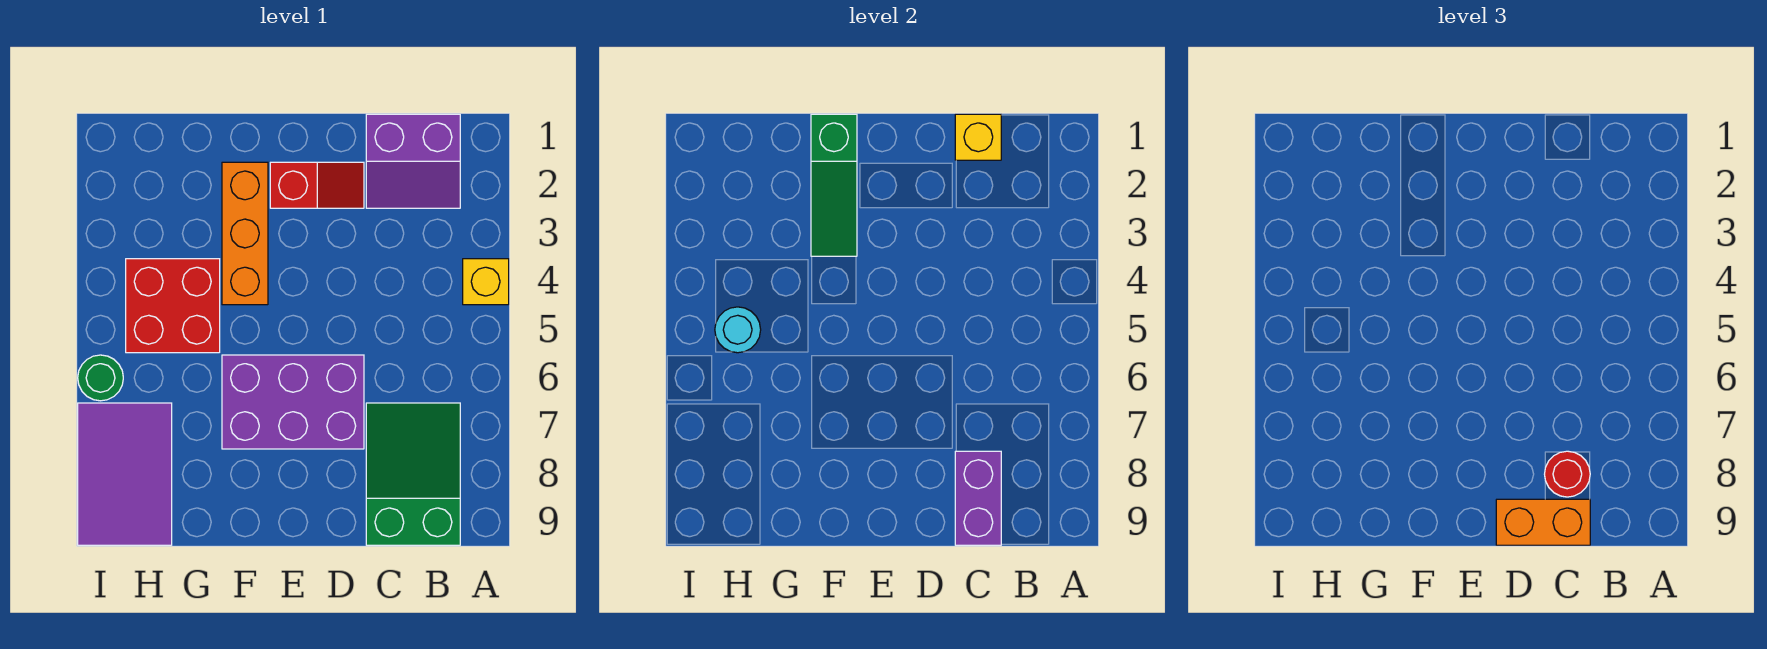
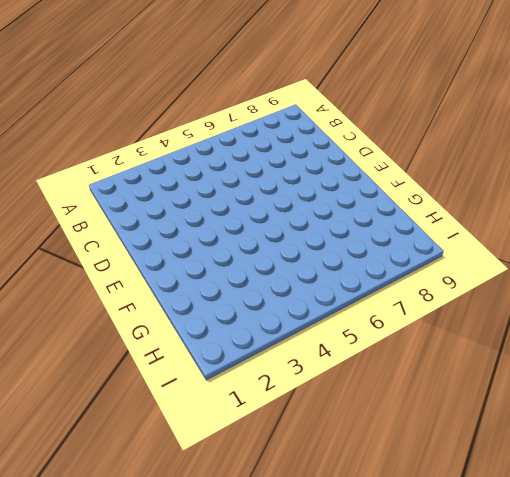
none -> yellow 1x1 brick [463,259,509,305]
none -> purple 2x2 slope [366,114,460,208]
none -> green 2x3 slope [366,403,460,545]

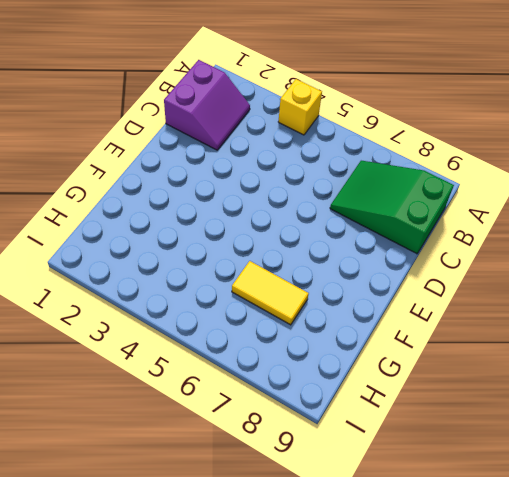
yellow 1x2 tile [232,261,309,325] -> none
none -> red 1x2 slope [270,162,364,208]
none -> purple 2x3 brick [222,355,364,449]
none -> orange 1x3 brick [222,162,268,305]

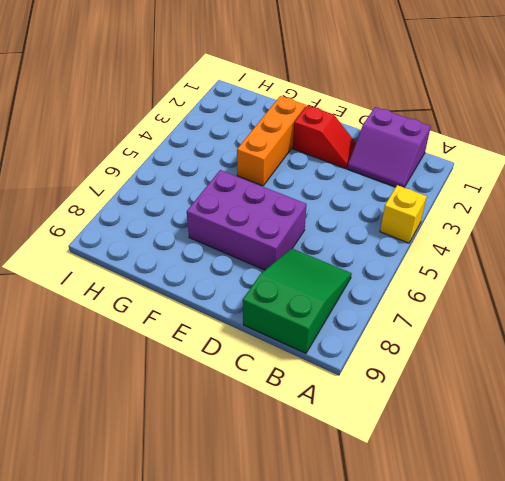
none -> red 2x2 brick [126,259,220,353]
none -> purple 2x3 tile [78,403,172,545]
none -> green 1x1 round brick [78,355,123,401]

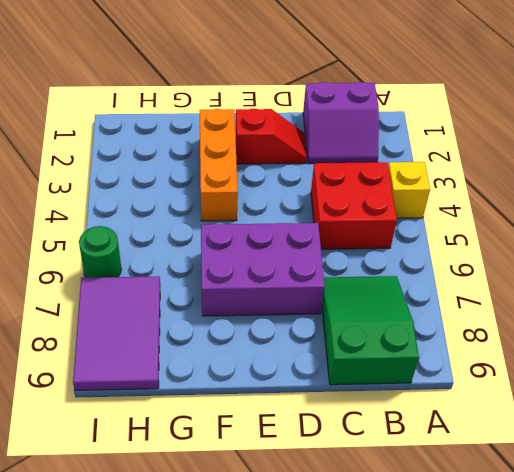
red 2x2 brick [311,162,397,249] -> red 2x2 brick moved to [126,259,220,353]
none -> yellow 1x1 brick [955,114,1001,160]
none -> purple 1x2 brick [955,451,1001,545]
none -> green 1x3 slope [811,114,857,256]

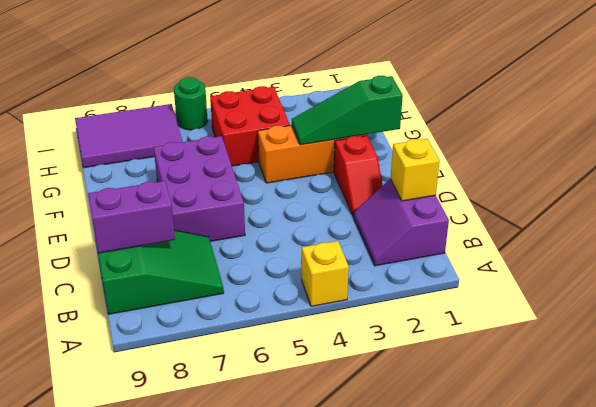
none -> cyan 1x1 round brick [715,307,761,353]
none -> red 1x1 round brick [1545,451,1590,497]
none -> orange 1x2 brick [1496,499,1590,545]

